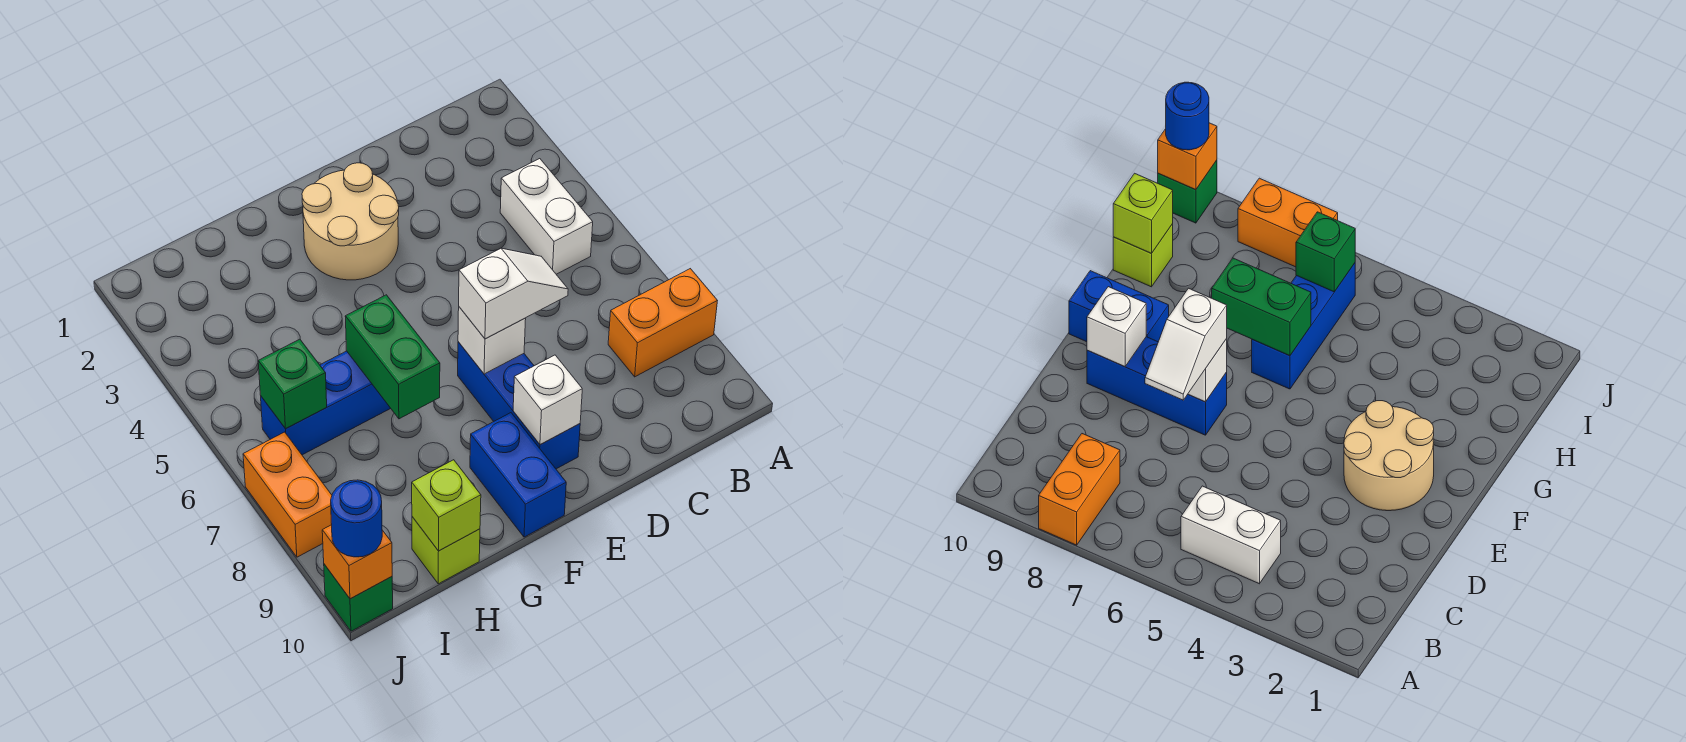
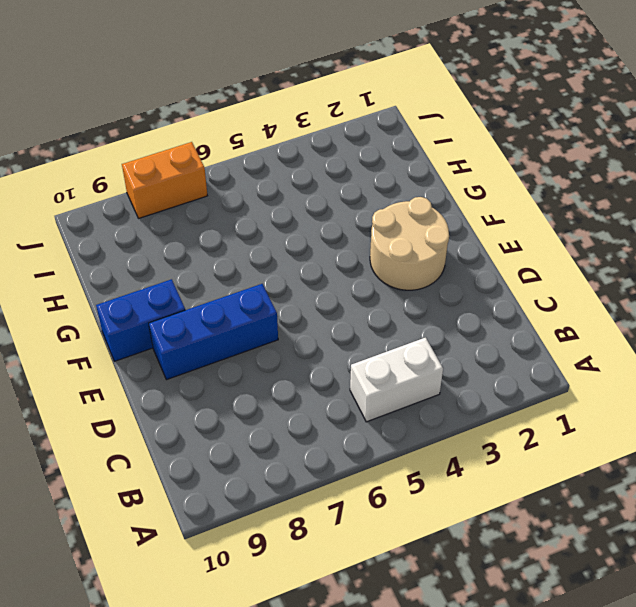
none -> orange 1x2 brick [608,269,717,377]
none -> blue 1x3 brick [261,351,391,455]
none -> lime 1x1 brick [412,517,480,584]

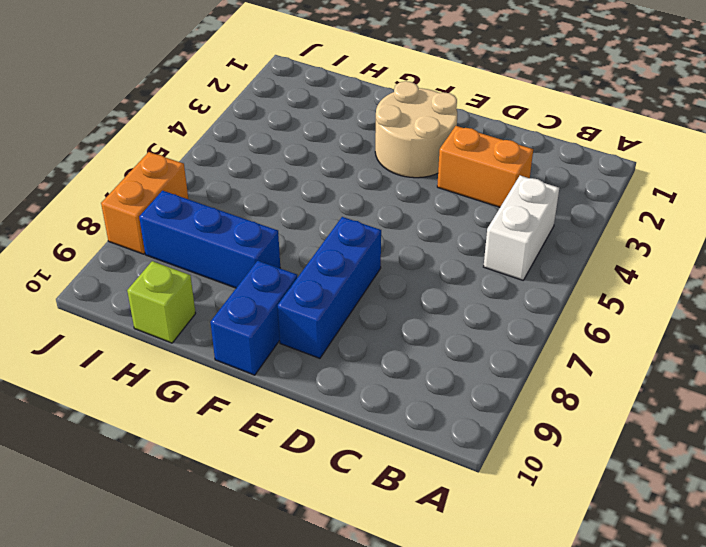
orange 1x2 brick [437,126,533,207] -> orange 1x2 brick moved to [608,269,717,377]
blue 1x3 brick [139,191,280,288] -> blue 1x3 brick moved to [261,351,391,455]
none -> green 1x1 brick [324,564,393,631]
none -> white 1x1 brick [458,307,526,374]
none -> white 1x1 brick [513,355,582,445]

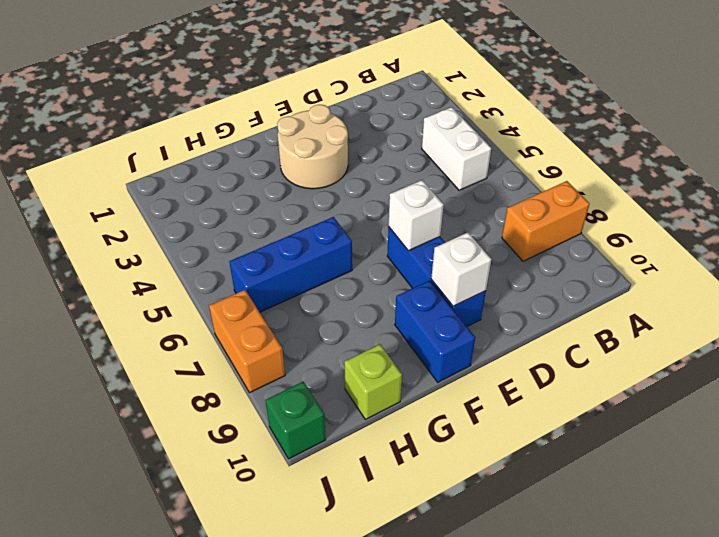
none -> green 1x2 brick [345,295,440,419]
none -> lime 1x1 brick [412,460,481,551]
none -> green 1x1 brick [258,339,327,429]

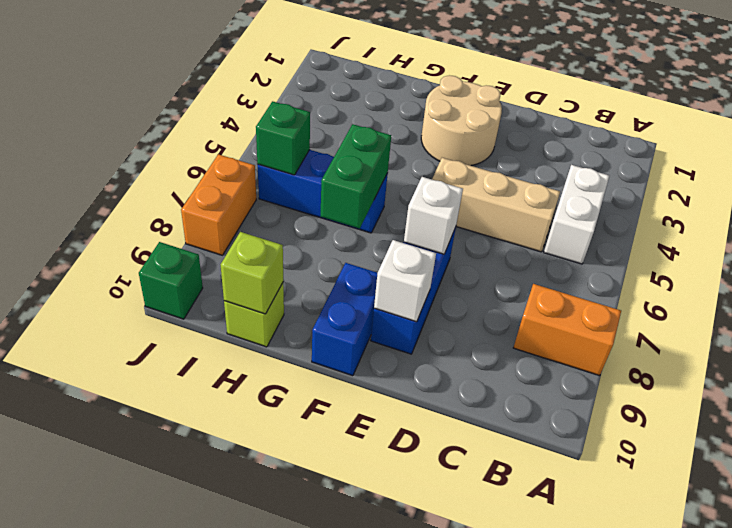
tan 1x3 brick [432,158,560,252] -> none
none -> orange 1x1 brick [322,525,392,599]
none -> white 1x2 slope [459,248,568,339]
none -> blue 1x1 round brick [331,480,382,557]

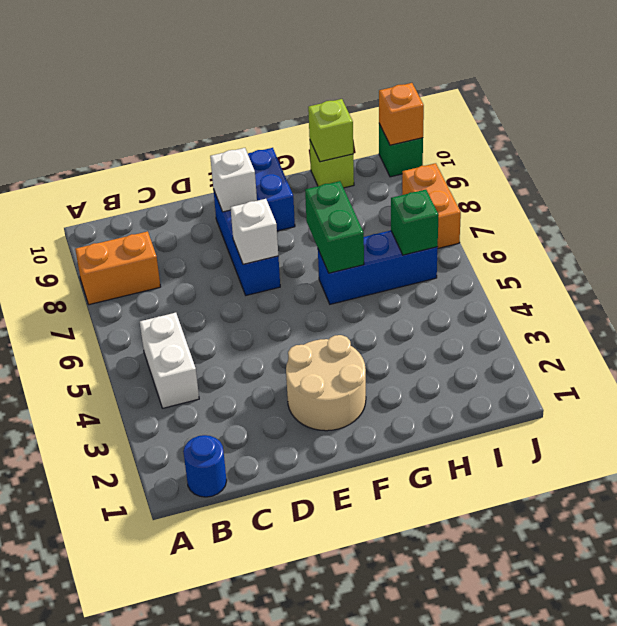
blue 1x1 round brick [183,435,227,497] -> blue 1x1 round brick moved to [331,480,382,557]
none -> white 1x2 slope [459,248,568,339]

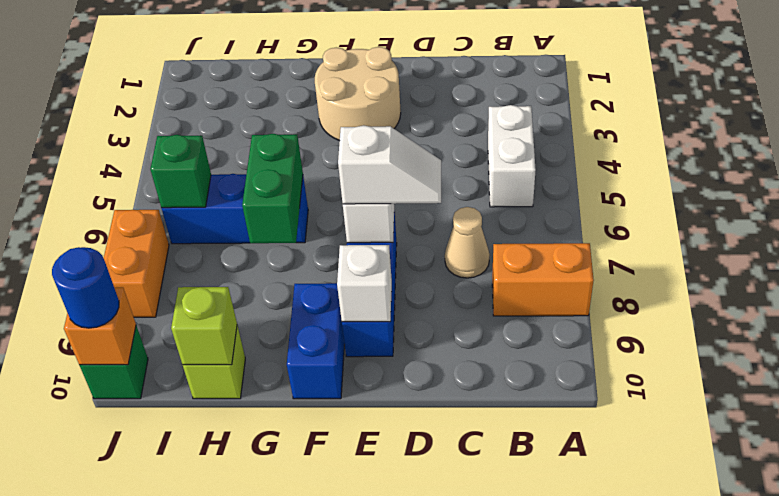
tan 1x1 cone [445,207,490,278] -> none

